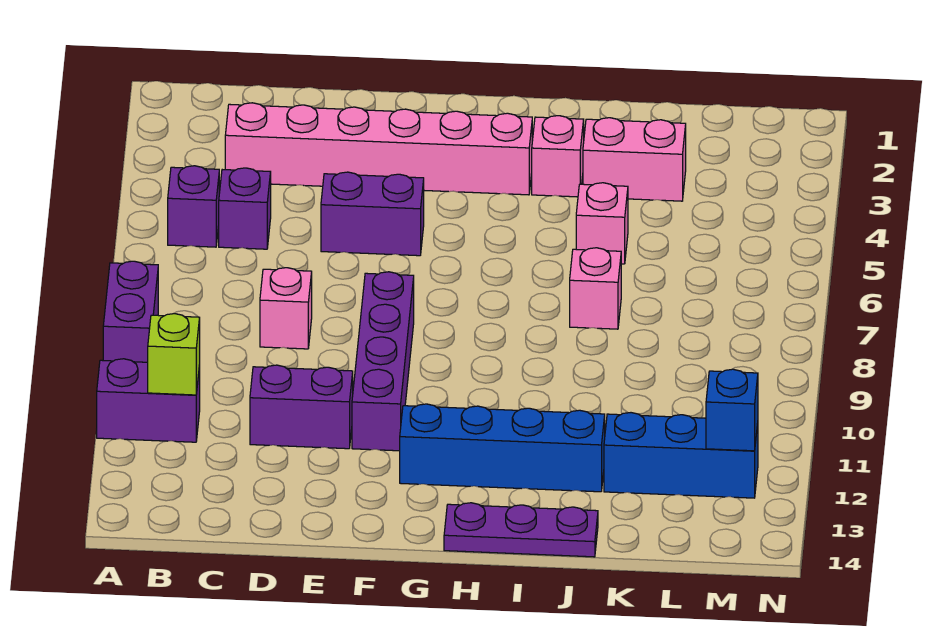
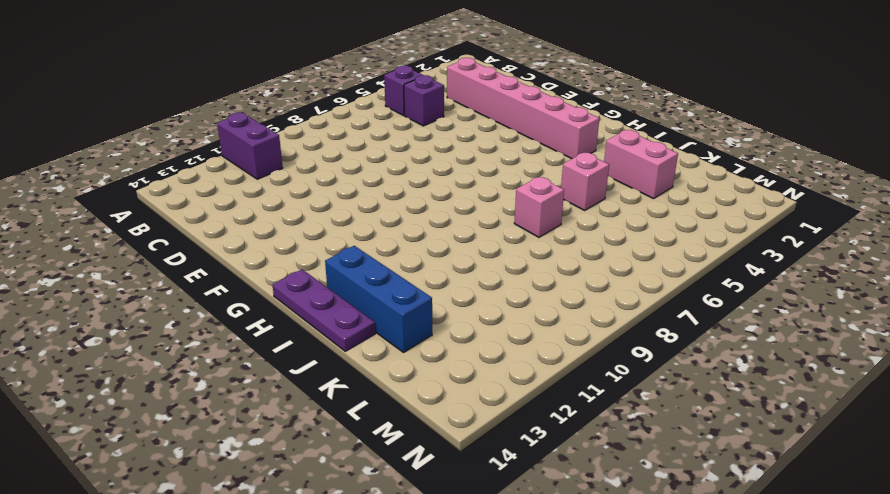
blue 1x3 brick [325,246,432,352] -> blue 1x3 brick moved to [604,413,758,498]
none -> purple 1x2 brick [103,261,158,362]
none -> pink 1x1 brick [260,268,312,349]
none -> purple 1x2 brick [250,365,353,449]

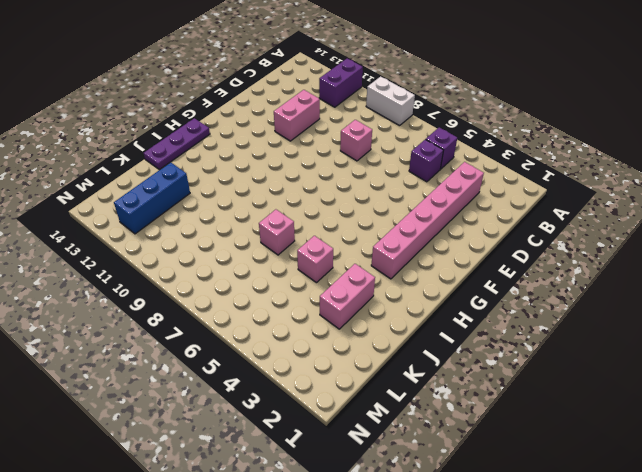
white 1x2 brick [366,76,415,126] -> purple 1x2 brick [103,261,158,362]
pink 1x2 brick [274,90,320,141] -> purple 1x2 brick [250,365,353,449]
none -> purple 1x2 brick [321,172,424,256]
none -> purple 1x4 brick [352,272,414,451]
none -> blue 1x4 brick [400,404,605,492]

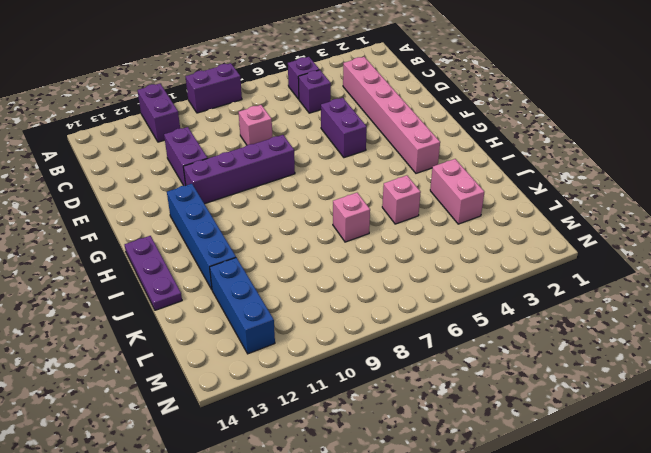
none -> pink 1x1 brick [532,116,584,197]
none -> lime 1x1 brick [148,314,200,395]
none -> blue 1x1 brick [706,369,758,451]

